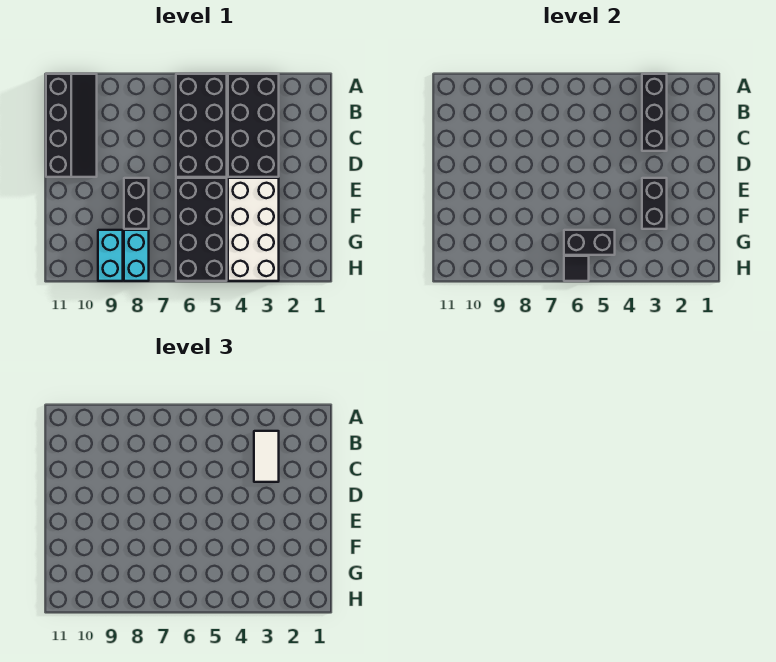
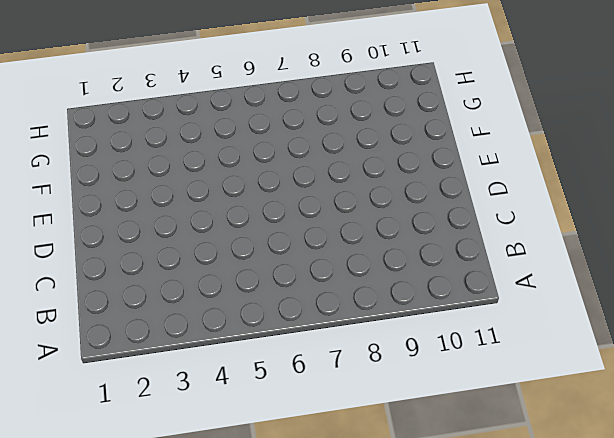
none -> black 2x4 brick [228,74,279,177]
none -> black 2x4 brick [176,74,227,177]
none -> black 2x4 slope [46,74,97,177]

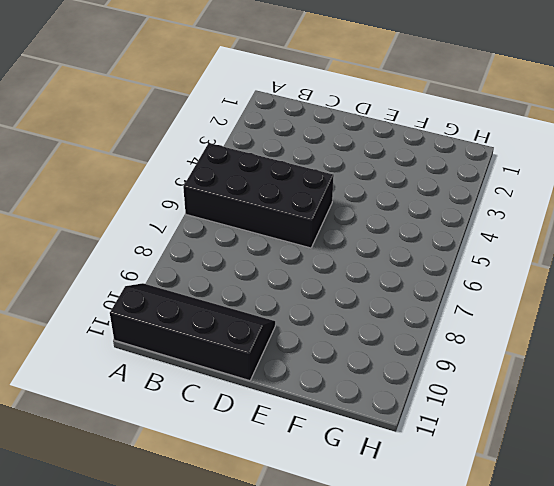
none -> black 2x4 brick [228,74,279,177]
none -> white 2x4 brick [228,178,279,281]
none -> black 2x4 brick [176,178,227,281]

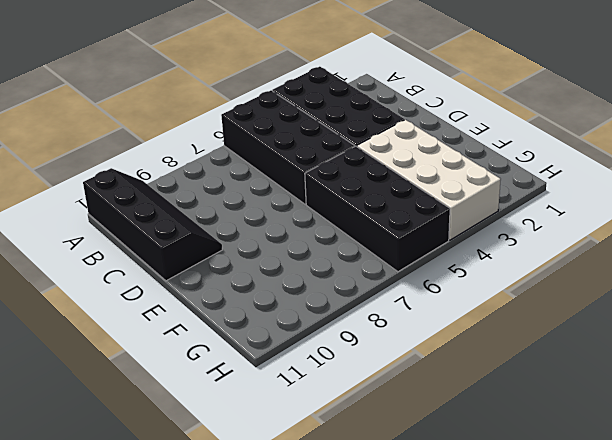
none -> black 1x2 brick [124,178,149,229]
none -> cyan 1x2 brick [124,230,149,281]
none -> cyan 1x2 brick [98,230,123,281]

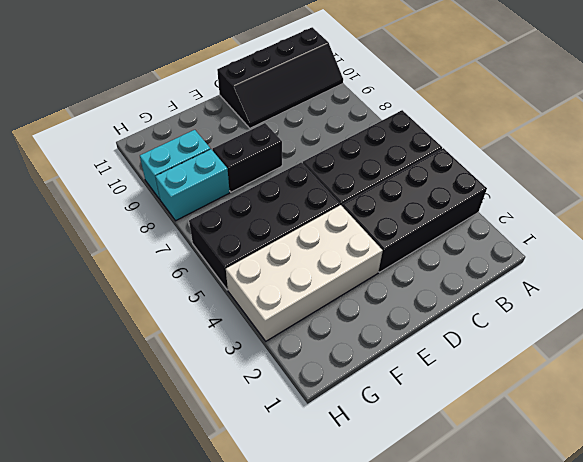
none -> black 1x3 brick [642,74,667,151]
none -> black 1x2 brick [642,178,667,229]
none -> black 1x2 brick [564,230,615,255]

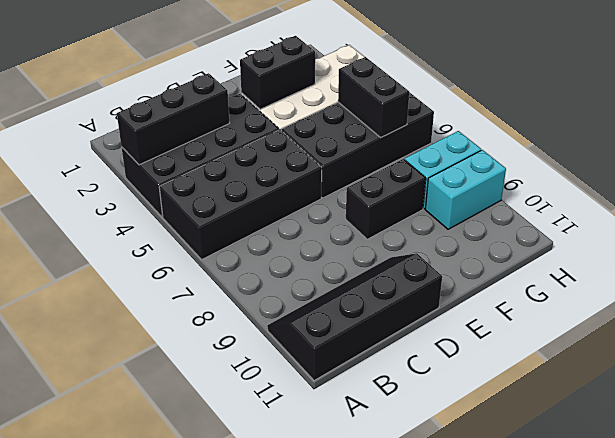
none -> black 1x1 tile [564,256,589,281]
none -> white 1x2 tile [254,431,279,482]

